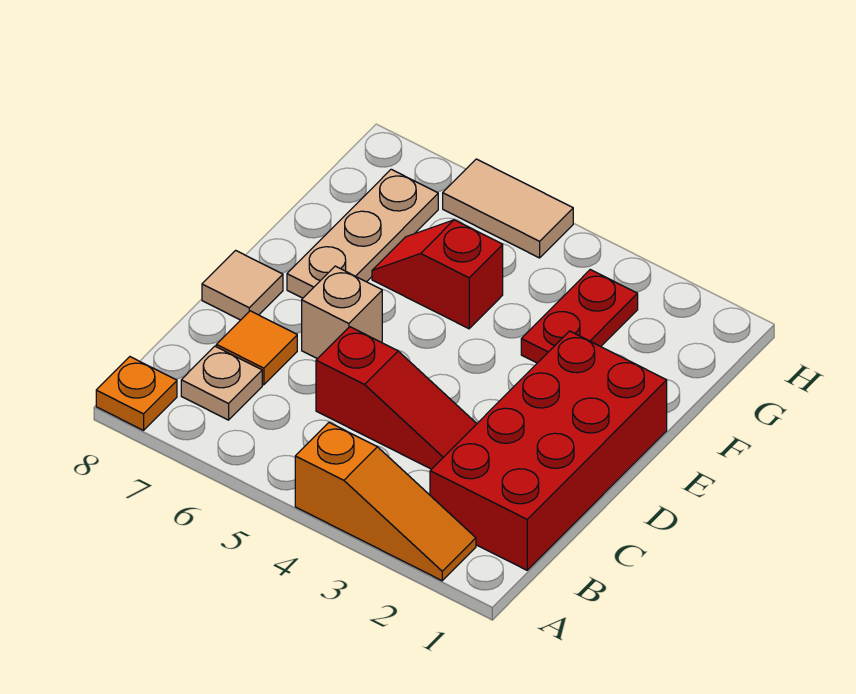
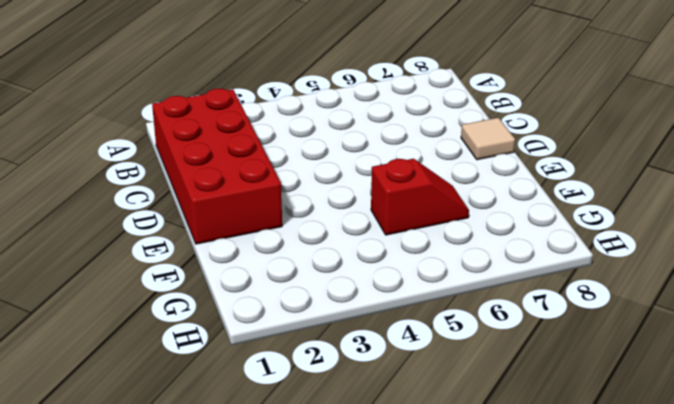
none -> orange 1x3 slope [295,423,476,581]
none -> orange 1x1 plate [96,357,177,430]
none -> tan 1x1 plate [181,346,262,420]

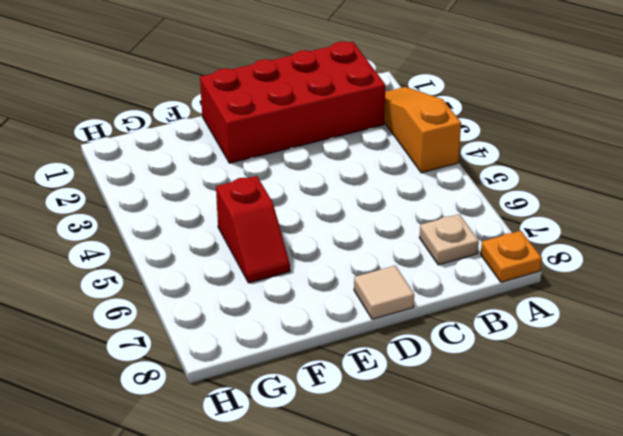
none -> red 1x3 slope [316,327,477,469]
none -> orange 1x1 tile [216,311,297,385]
none -> tan 1x1 brick [302,266,382,359]

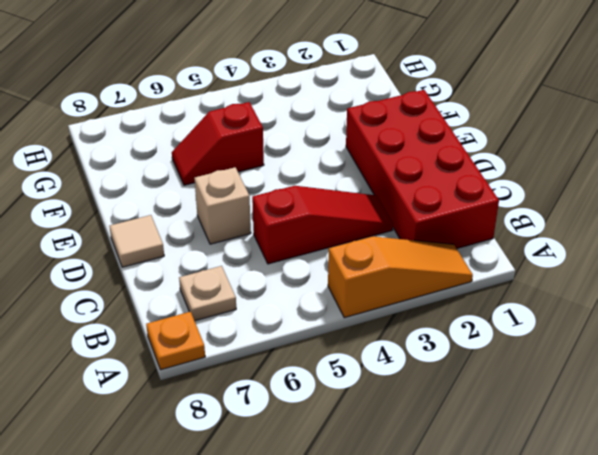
none -> orange 1x1 tile [216,311,297,385]
none -> tan 1x3 plate [287,169,438,298]
none -> red 1x2 plate [521,270,638,363]

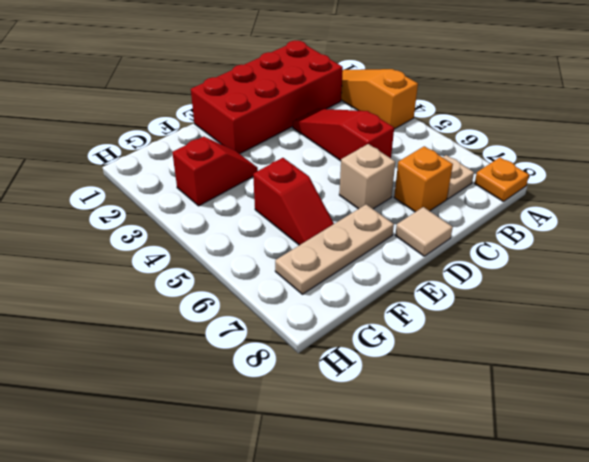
orange 1x1 brick [394,146,453,212] -> orange 1x1 tile [216,311,297,385]
red 1x2 slope [172,137,258,206] -> red 1x2 plate [521,270,638,363]
none -> tan 1x2 tile [443,159,573,258]

